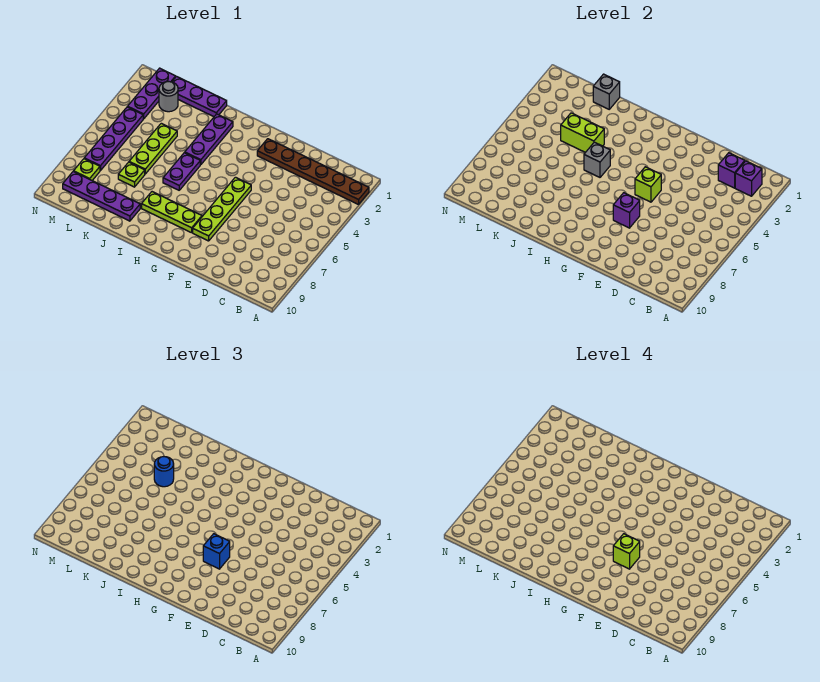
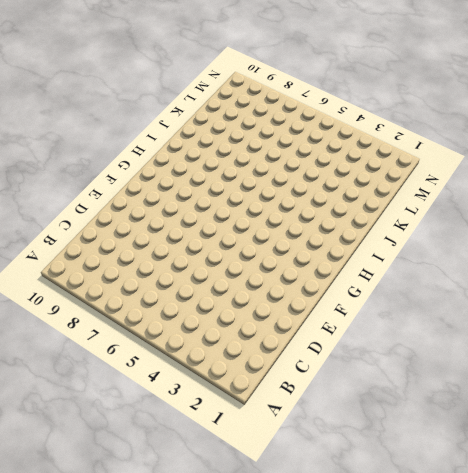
none -> brown 1x6 plate [257,139,369,204]
none -> lime 1x4 plate [193,177,251,241]
none -> lime 1x3 plate [142,192,202,233]

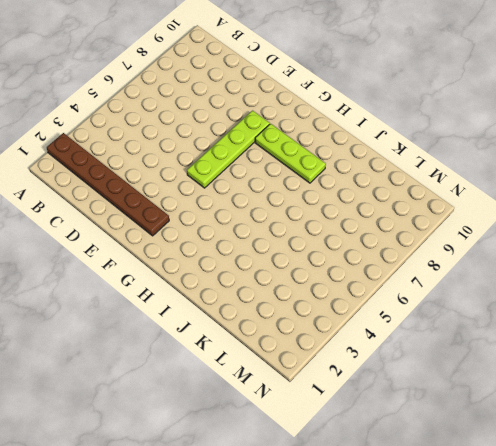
none -> purple 1x3 plate [185,114,233,165]
none -> purple 1x2 plate [163,153,200,190]
none -> purple 1x3 plate [172,77,227,117]

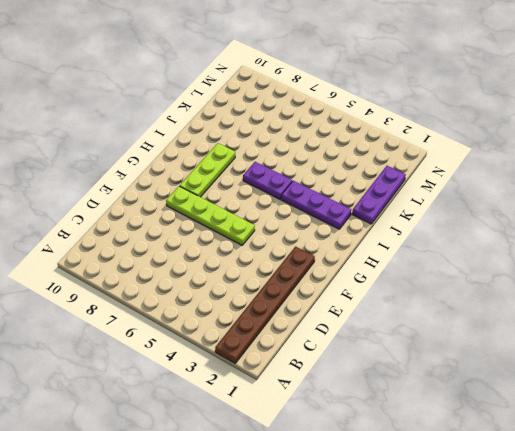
none -> purple 1x4 plate [63,171,140,221]
none -> lime 1x3 plate [129,123,177,174]
none -> lime 1x1 plate [118,162,145,187]

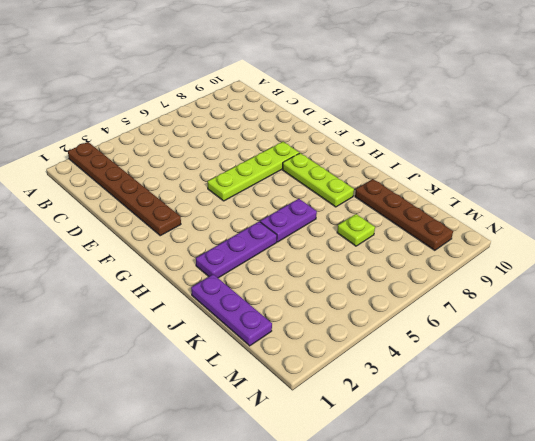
brown 1x4 plate [355,179,453,250] -> purple 1x4 plate [63,171,140,221]
none -> lime 1x3 plate [129,123,177,174]
none -> grey 1x1 round brick [159,82,178,112]
none -> purple 1x3 plate [128,68,176,119]

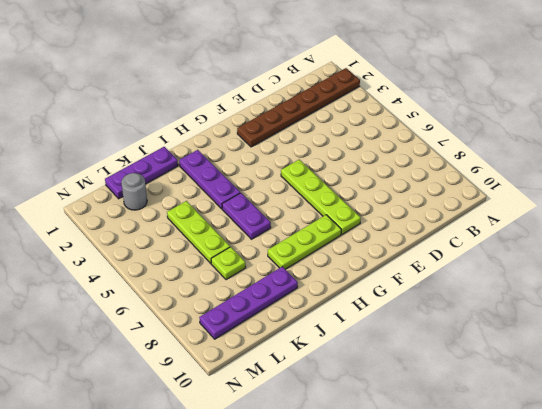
none -> purple 1x3 plate [128,68,176,119]
none -> purple 1x4 plate [84,107,143,171]
none -> lime 1x1 plate [74,159,100,180]

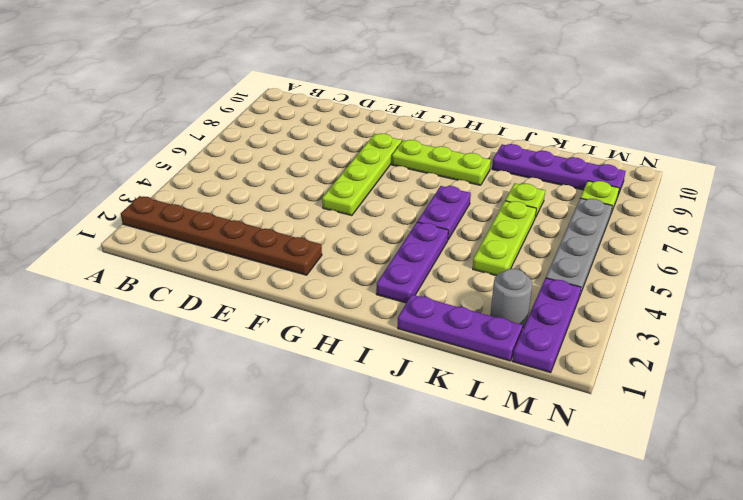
grey 1x4 plate [546,198,612,297] -> purple 1x4 plate [84,107,143,171]
none -> purple 1x1 brick [735,161,762,196]
none -> purple 1x1 brick [718,153,745,188]
none -> lime 1x1 brick [635,167,661,202]

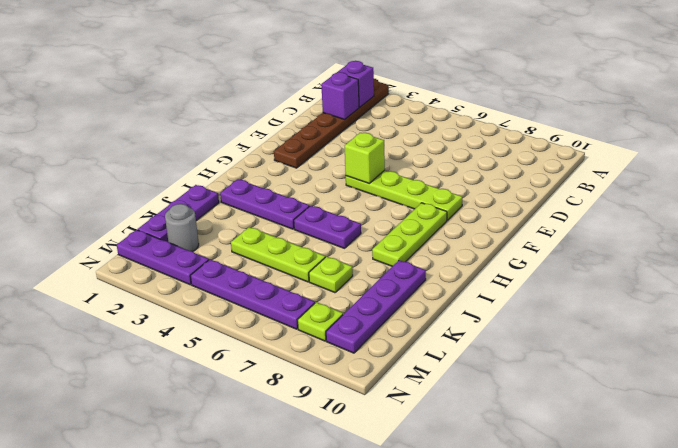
none -> purple 1x1 brick [613,193,640,228]
none -> grey 1x1 brick [584,142,610,177]
none -> lime 1x2 brick [561,113,604,152]

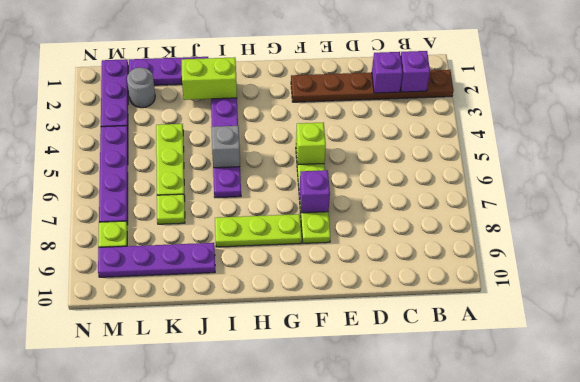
lime 1x2 brick [182,57,237,100] -> lime 1x2 brick moved to [561,113,604,152]
none -> grey 1x1 brick [593,74,620,109]
none -> blue 1x1 brick [203,534,230,569]
none -> blue 1x1 round brick [154,457,174,487]

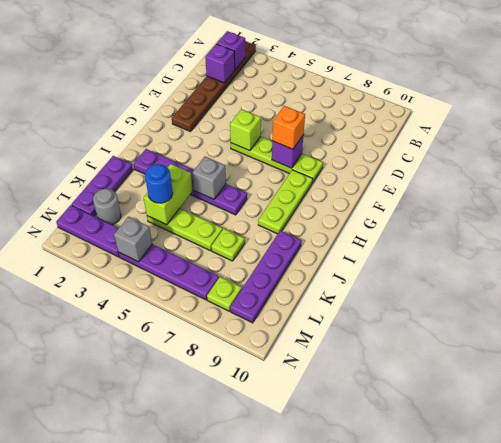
orange 1x1 brick [272,106,305,149] -> blue 1x1 brick [203,534,230,569]
grey 1x1 brick [114,217,152,262] -> grey 1x1 brick moved to [593,74,620,109]
none -> lime 1x1 brick [613,534,640,569]

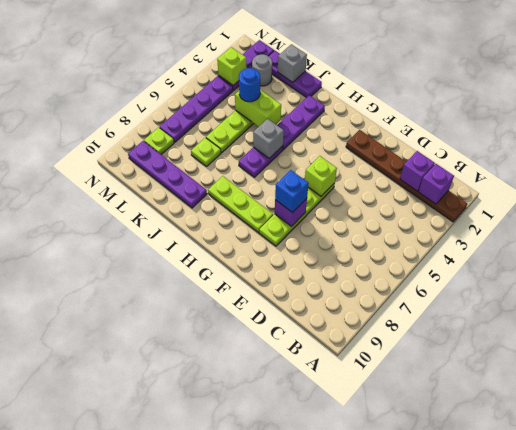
lime 1x1 brick [217,47,247,85] -> lime 1x1 brick moved to [613,534,640,569]

